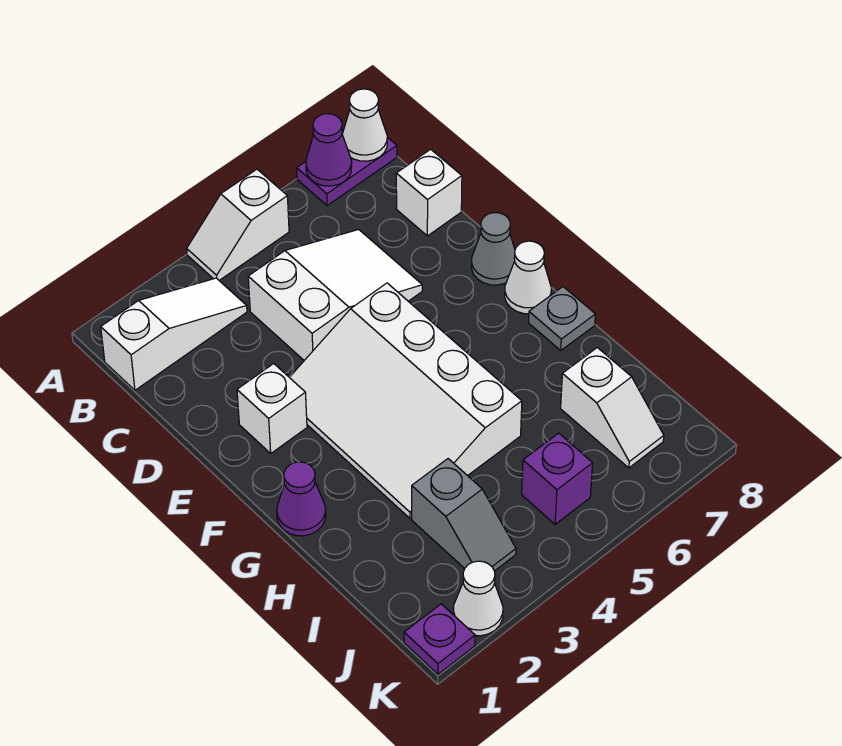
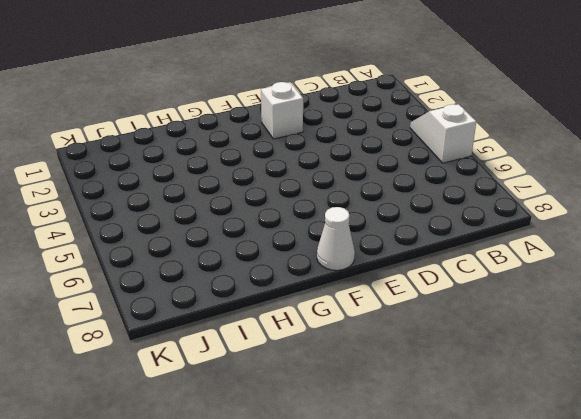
none -> purple 1x2 plate [297,137,397,205]
none -> white 1x3 slope [101,278,247,390]
none -> white 2x3 slope [248,230,422,360]

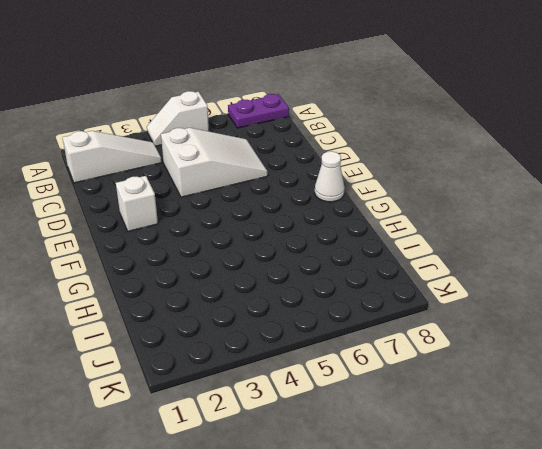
none -> white 1x1 brick [396,149,462,236]
none -> white 3x4 slope [289,283,522,518]
none -> grey 1x1 cone [472,213,515,285]

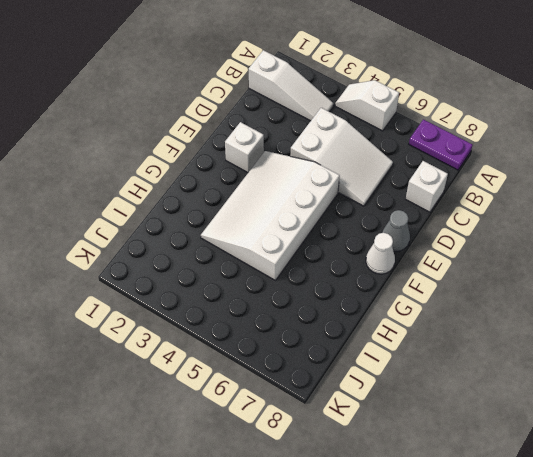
none -> purple 1x1 cone [277,462,326,536]
none -> grey 1x1 plate [528,287,596,350]
none -> grey 1x2 slope [412,459,516,571]

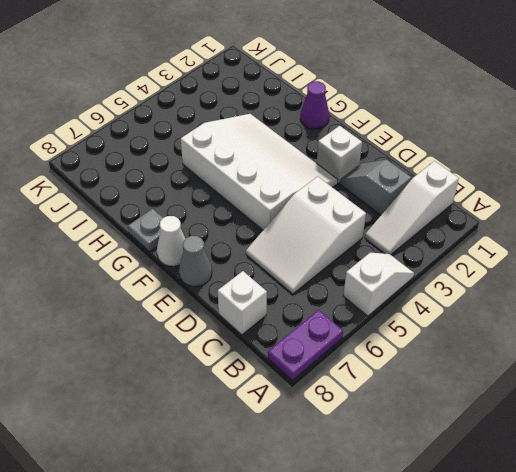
grey 1x2 slope [339,160,411,215] -> grey 1x2 slope moved to [412,459,516,571]
none -> white 1x2 slope [561,348,664,468]
none -> purple 1x1 brick [522,433,593,524]
none -> purple 1x1 plate [404,604,475,674]

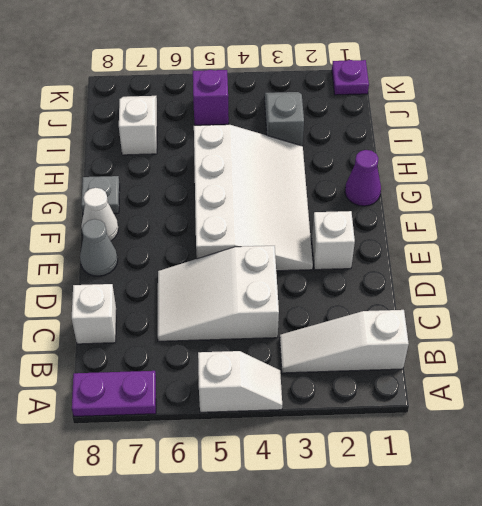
none -> white 1x1 cone [453,561,503,636]
none -> purple 1x1 cone [306,114,352,186]
none -> white 1x1 cone [342,89,387,161]

